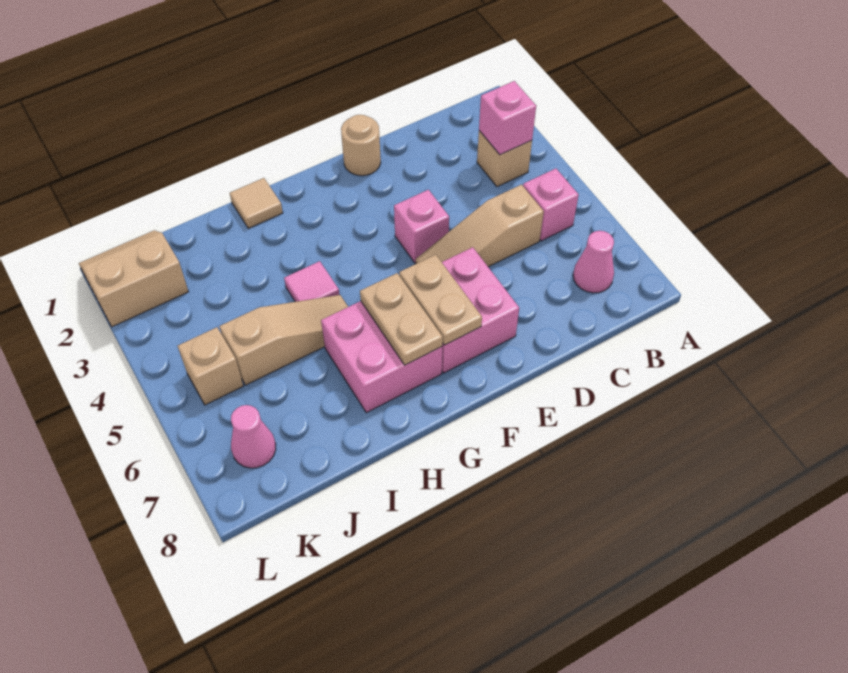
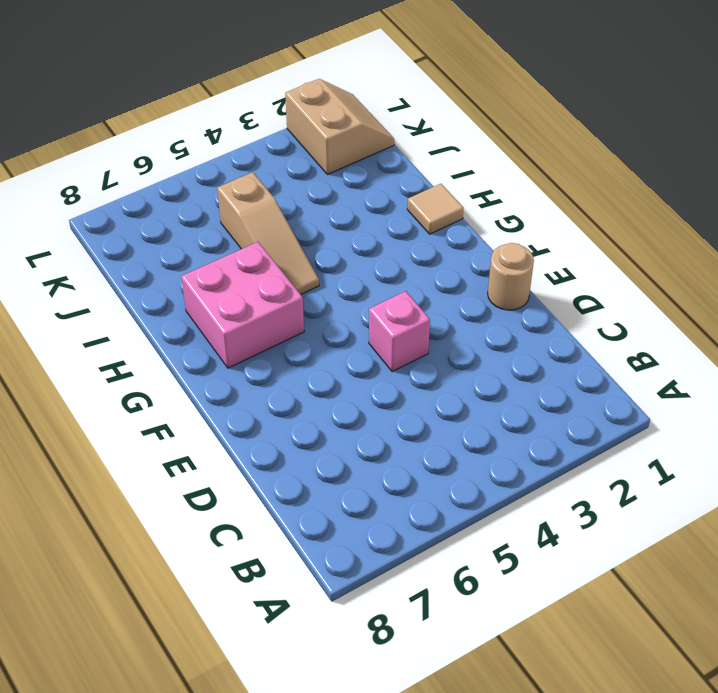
none -> tan 1x1 brick [477,131,532,187]
none -> pink 1x1 brick [523,169,579,241]
none -> pink 1x1 cone [573,231,614,293]

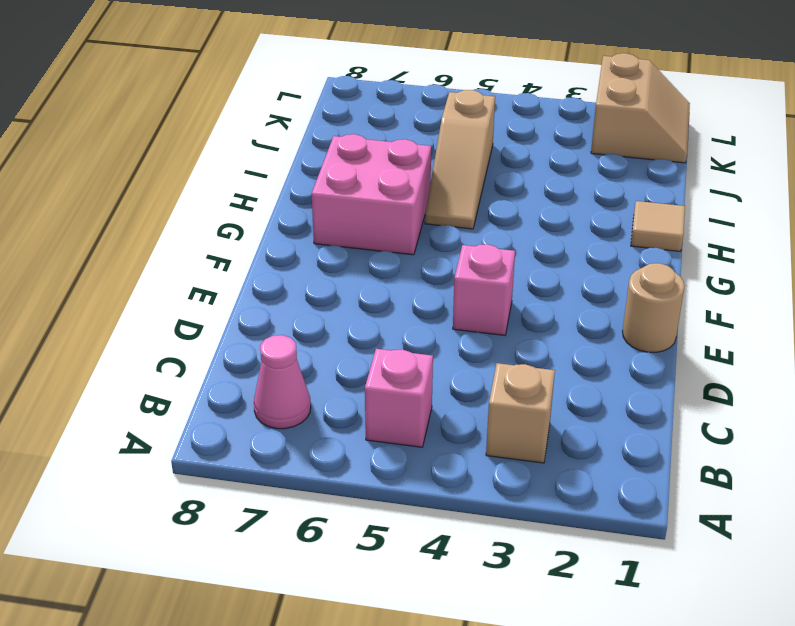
none -> tan 1x3 slope [416,185,544,267]
none -> pink 2x2 brick [442,247,519,373]
none -> pink 1x1 tile [284,261,339,302]

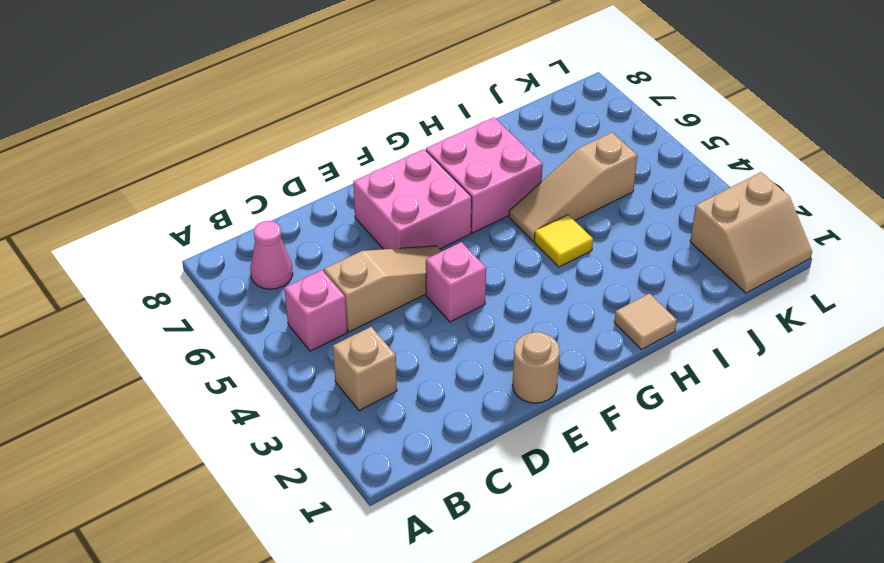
yellow 1x1 tile [534,215,593,267] -> pink 1x1 tile [284,261,339,302]
none -> tan 1x1 brick [178,327,243,405]
none -> pink 1x1 cone [231,405,276,468]
none -> pink 1x1 brick [479,81,536,155]

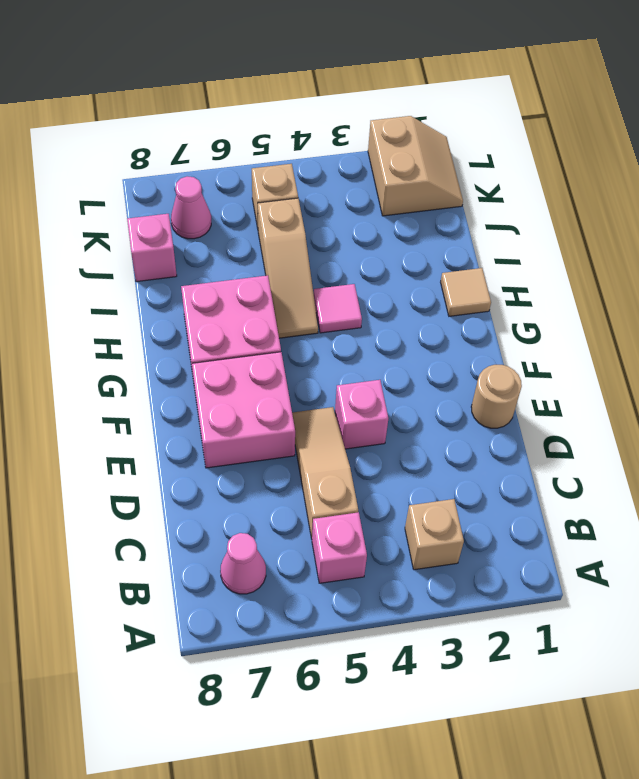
pink 1x1 brick [127,214,177,282] -> pink 1x1 brick moved to [479,81,536,155]
none -> tan 1x2 plate [399,255,482,345]
none -> tan 1x2 plate [360,273,443,365]

